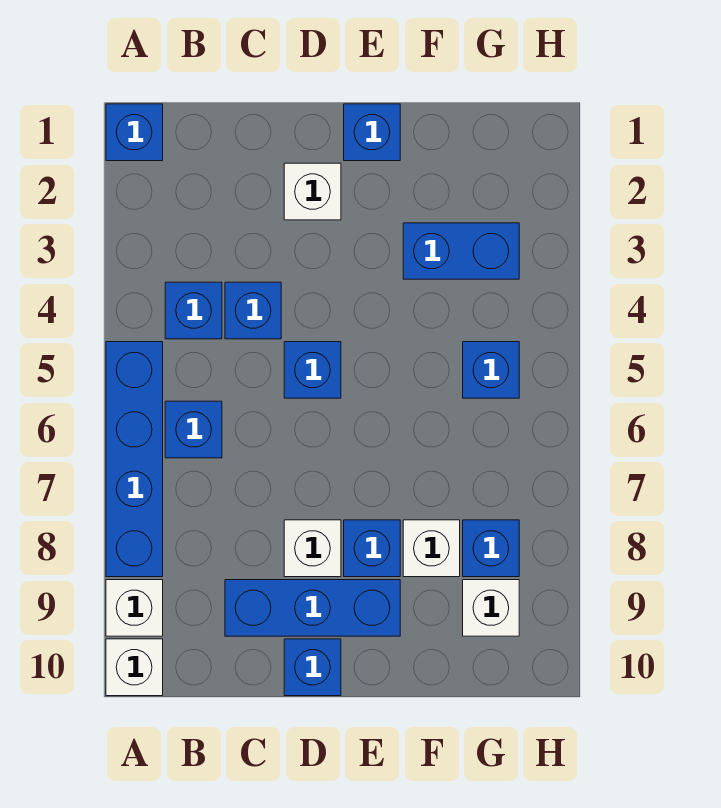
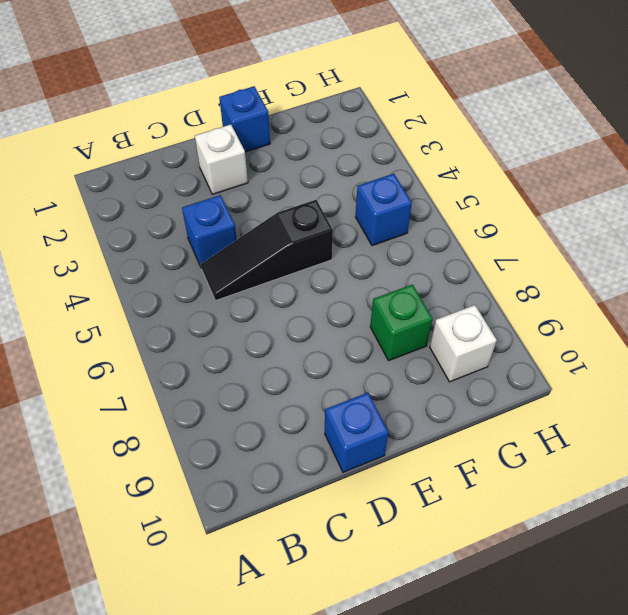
black 1x3 slope [201,200,333,301] -> blue 1x1 brick [284,342,341,398]
green 1x1 brick [370,285,432,361] -> white 1x1 brick [403,520,460,577]
none -> blue 1x1 brick [106,104,163,161]
none -> blue 1x4 brick [106,342,163,577]
none -> white 1x1 brick [106,580,163,636]

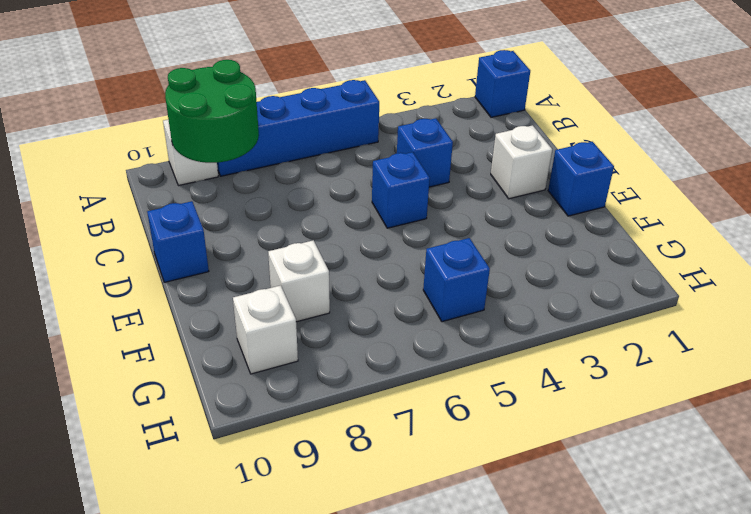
green 2x2 round brick [165,60,259,163] -> none
none -> white 1x1 brick [106,639,163,696]
none -> blue 1x1 brick [165,282,222,339]
none -> blue 1x1 brick [165,401,222,458]

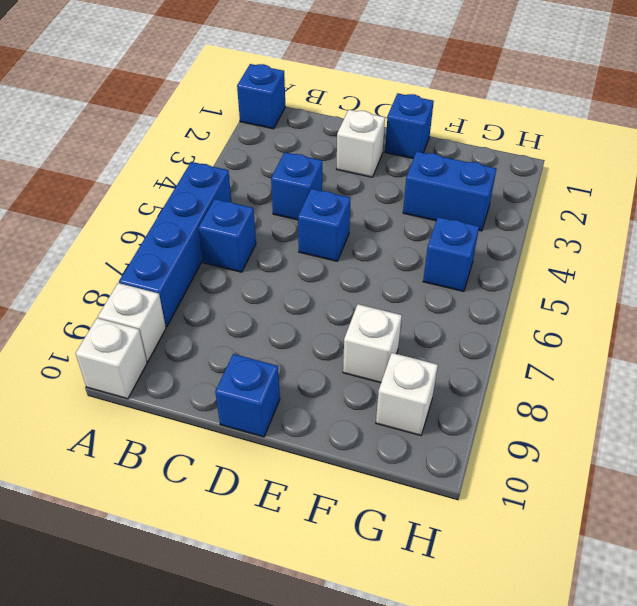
none -> blue 1x1 brick [165,282,222,339]
none -> blue 1x3 brick [225,580,400,636]
none -> white 1x1 brick [284,520,341,577]

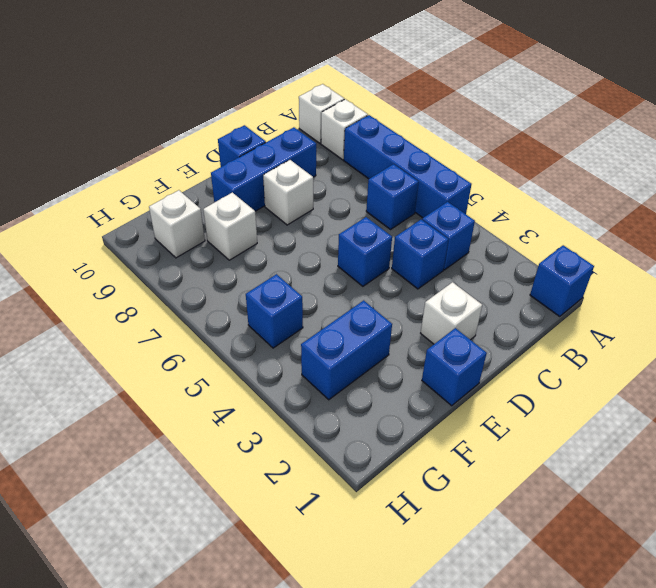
none -> blue 1x1 brick [344,520,400,577]
none -> blue 1x1 brick [463,520,519,577]

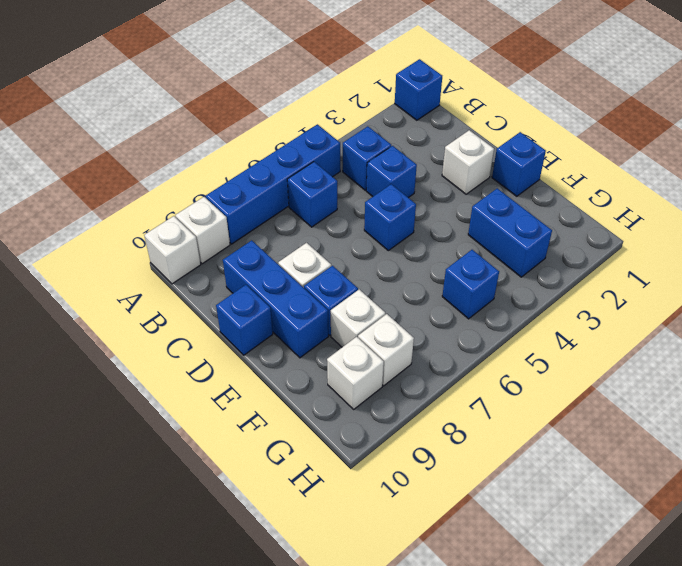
white 1x1 brick [358,314,414,386] -> blue 1x1 brick [463,520,519,577]

